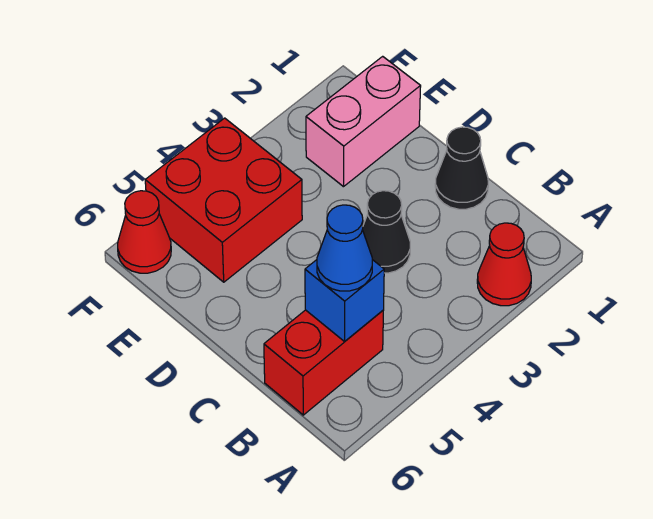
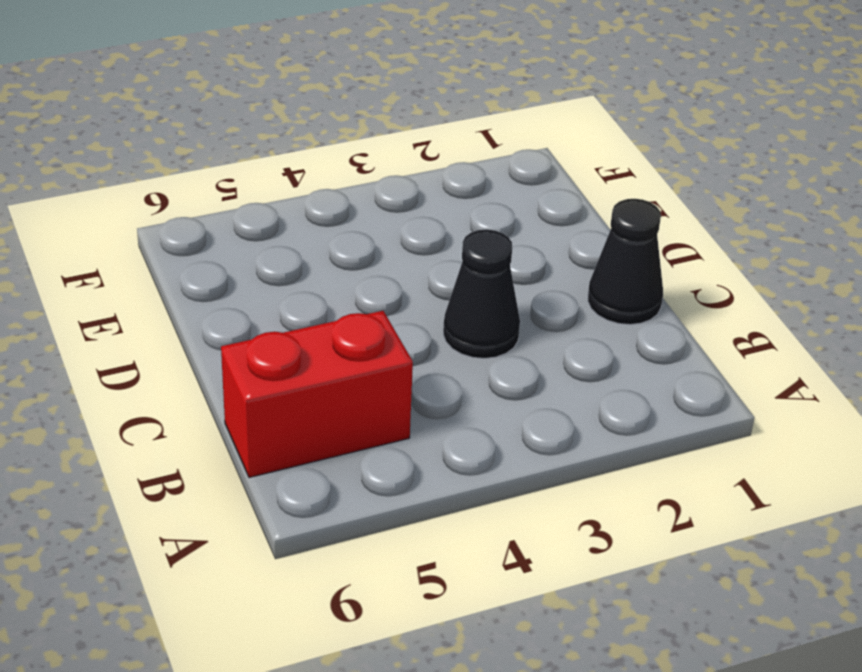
none -> red 1x1 cone [477,223,531,306]
none -> pink 1x2 brick [306,56,421,187]

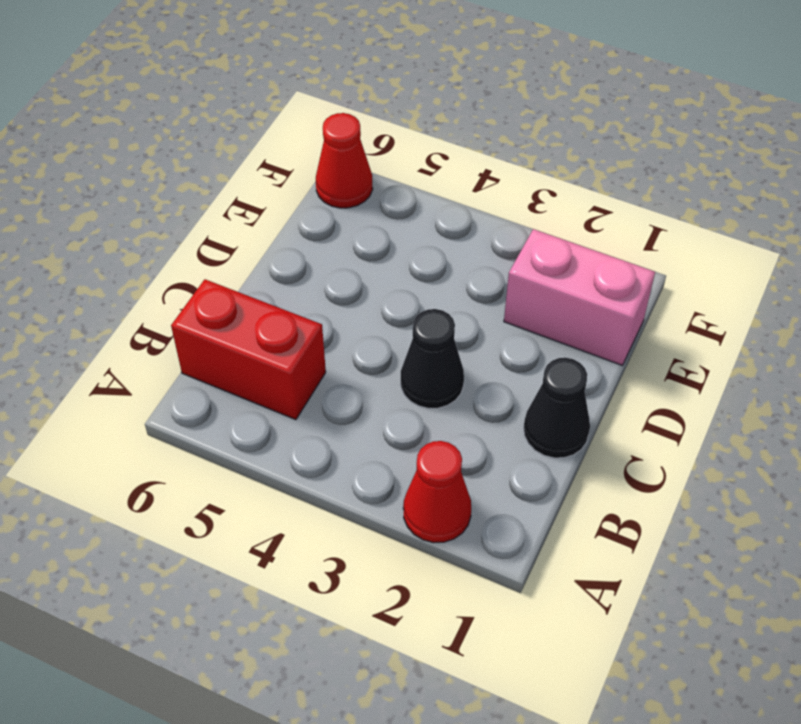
none -> red 2x2 brick [145,118,302,282]
none -> blue 1x1 brick [305,260,384,341]

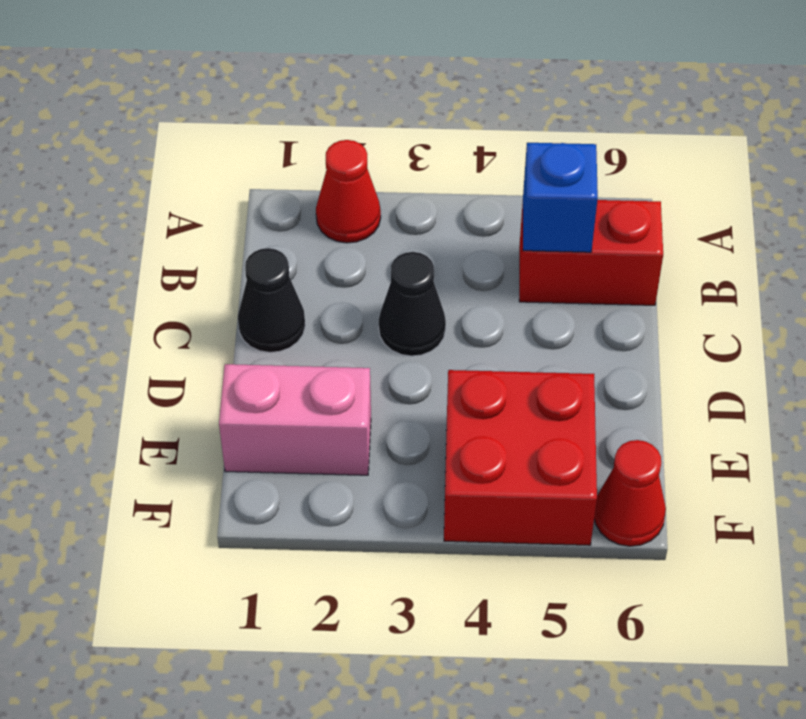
none -> blue 1x1 cone [317,205,372,291]

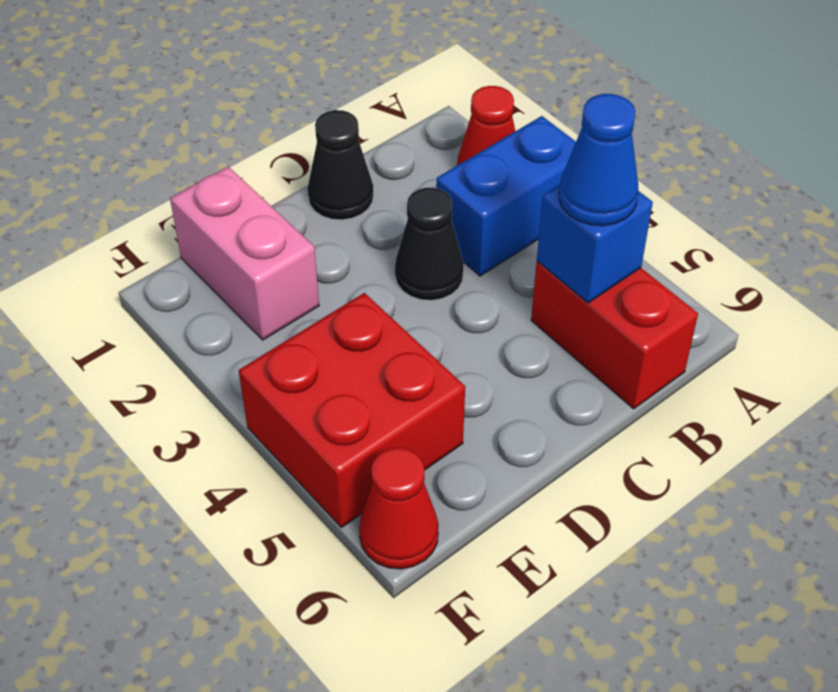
blue 1x2 brick [436,116,576,276] -> none

